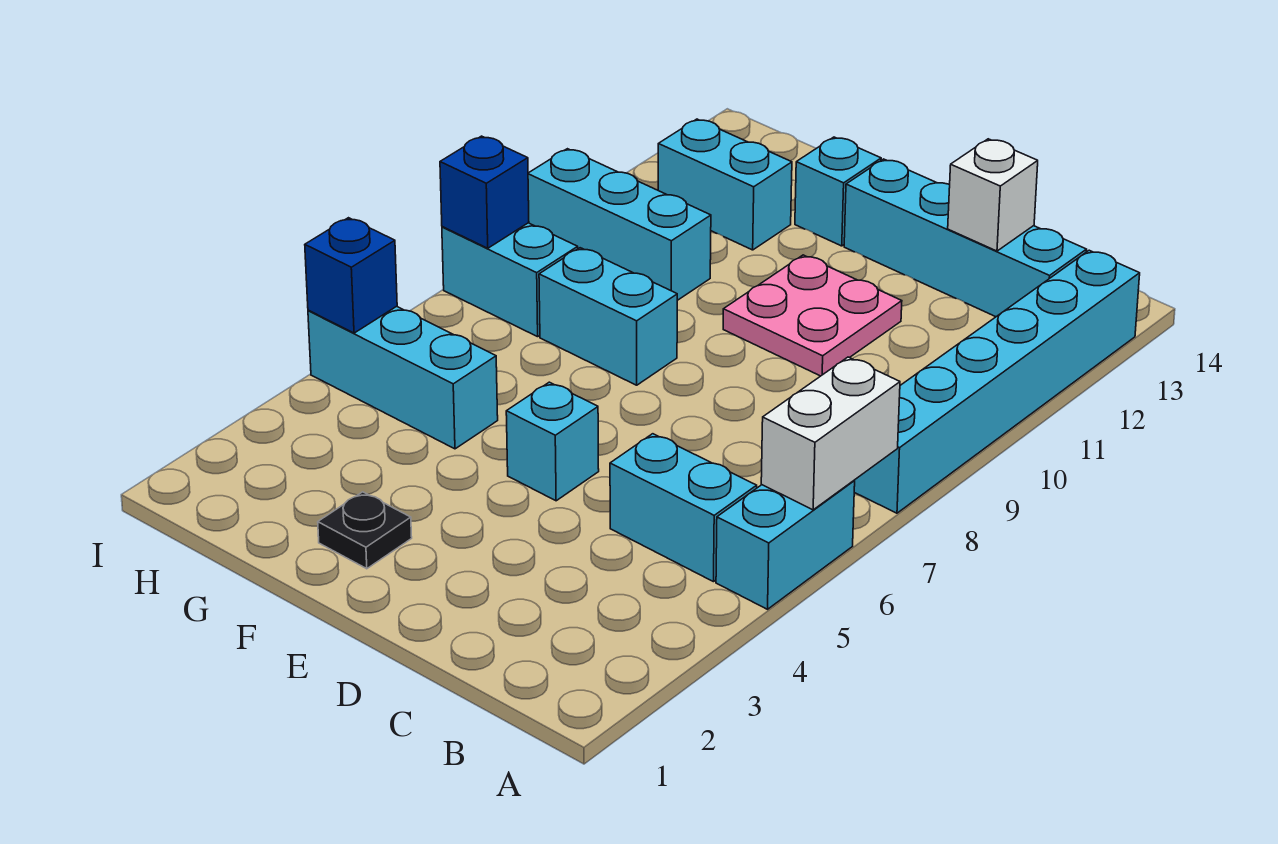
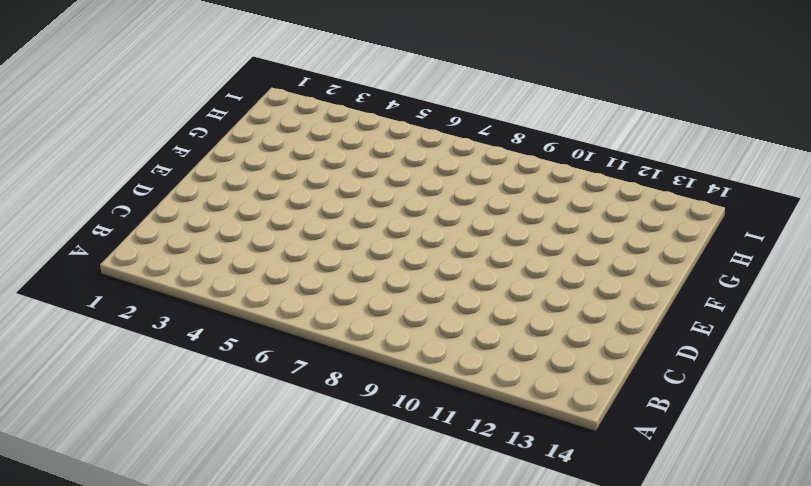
none -> cyan 1x2 brick [716,481,855,609]
none -> cyan 1x6 brick [854,250,1140,513]
none -> cyan 1x2 brick [610,434,757,582]

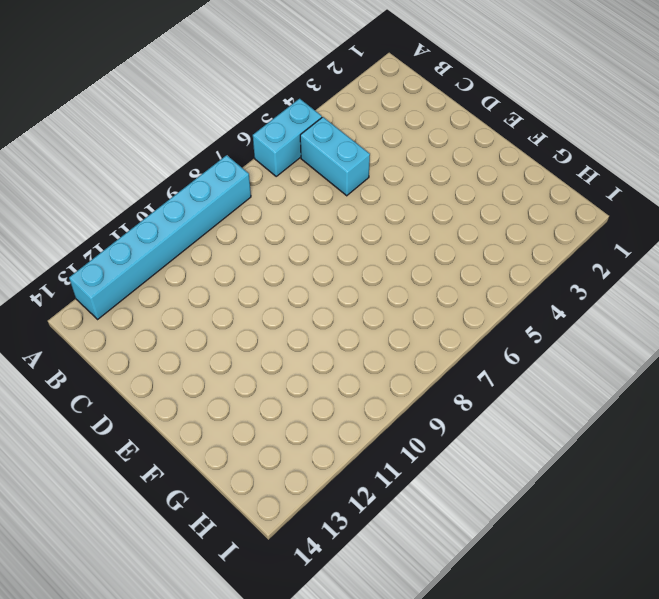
none -> cyan 1x4 brick [844,159,1087,317]
none -> pink 2x2 plate [723,255,902,376]
none -> cyan 1x1 brick [506,382,599,501]

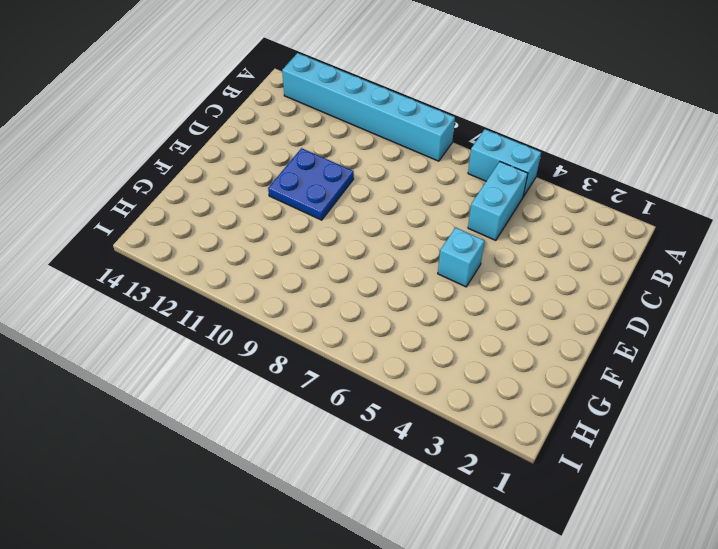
blue 2x2 plate [268,148,354,220] -> pink 2x2 plate [723,255,902,376]
none -> cyan 1x4 brick [844,159,1087,317]
none -> black 1x1 plate [318,492,412,569]
none -> cyan 1x2 brick [539,248,677,385]

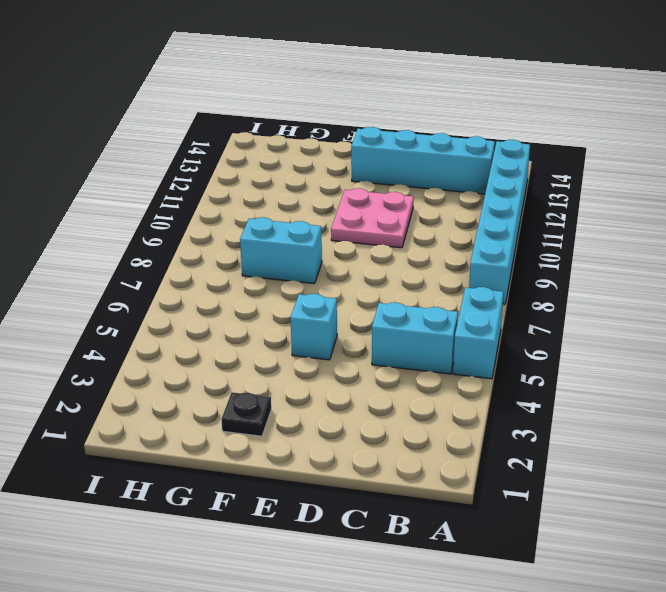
none -> cyan 1x1 brick [795,137,881,246]
none -> cyan 1x3 brick [308,306,498,449]
none -> cyan 1x3 brick [528,149,711,300]

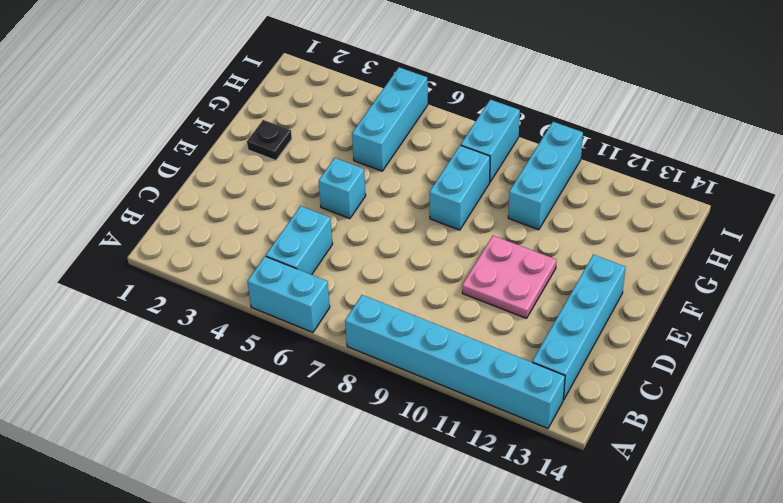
none -> cyan 1x1 brick [795,137,881,246]
none -> cyan 1x2 brick [658,119,792,250]
none -> white 1x2 brick [761,357,900,510]

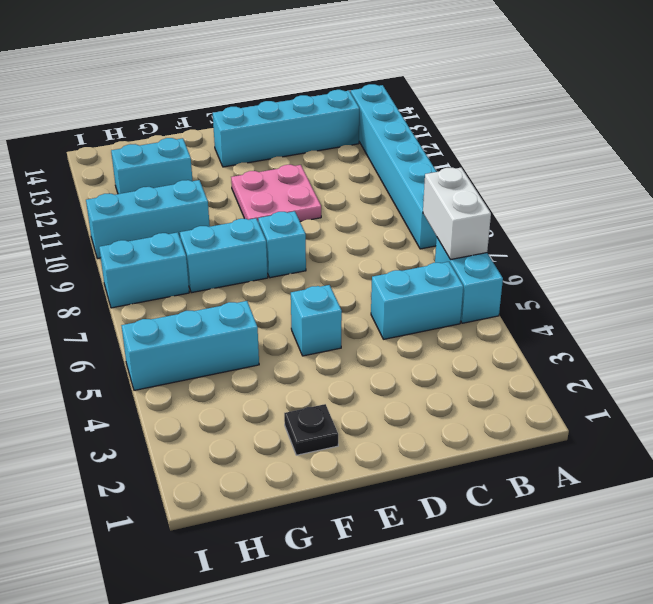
cyan 1x1 brick [258,211,306,278] -> cyan 1x1 brick moved to [795,137,881,246]
none -> white 1x1 brick [948,139,1038,251]
none -> blue 1x1 brick [305,218,397,333]
none -> blue 1x1 brick [440,136,529,248]

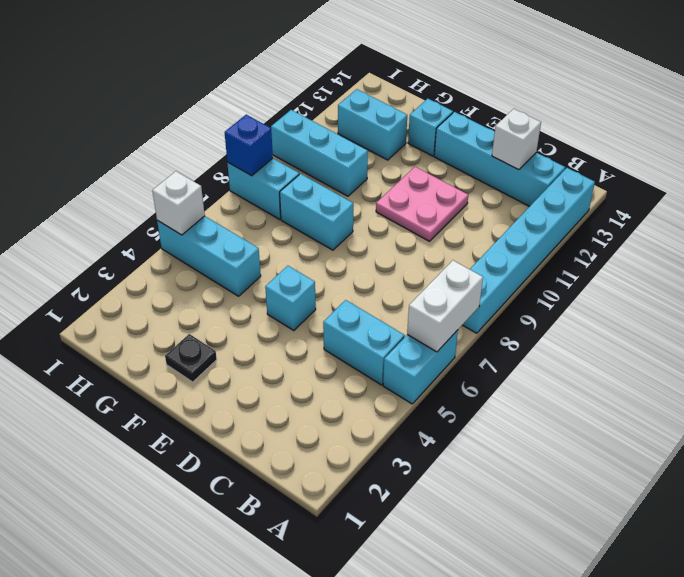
white 1x1 brick [152,171,205,235] -> blue 1x1 brick [305,218,397,333]

